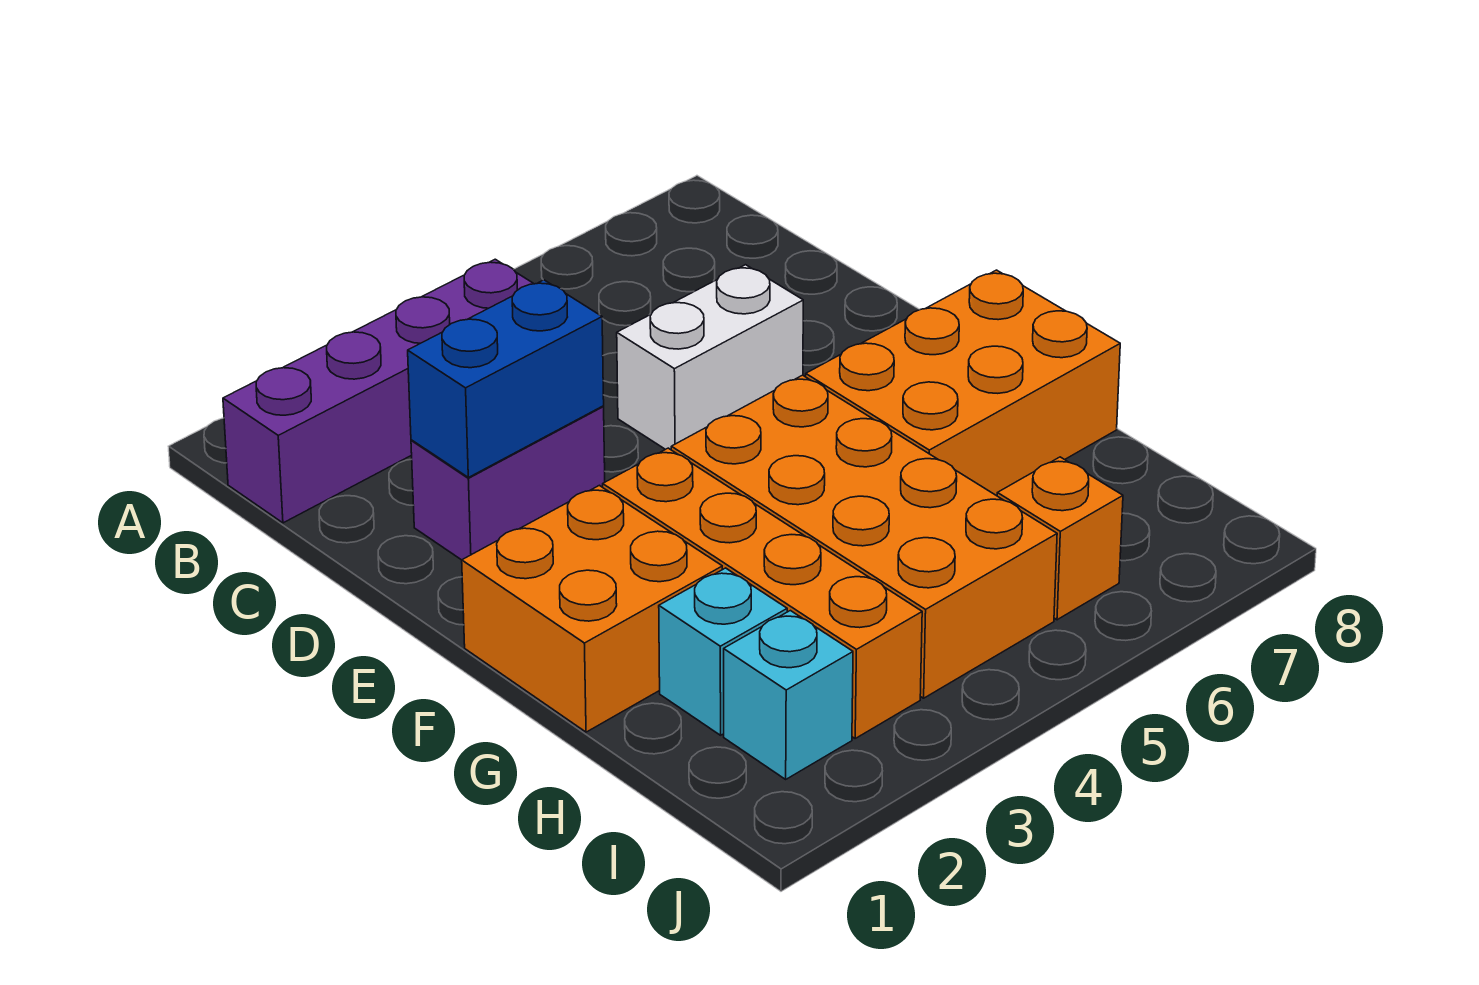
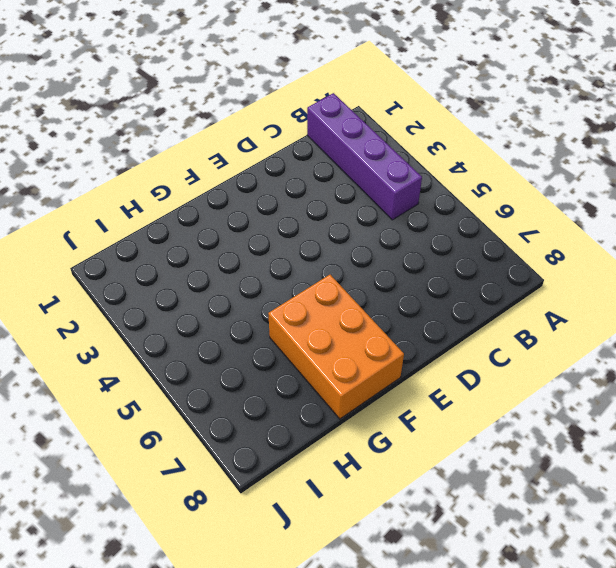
none -> purple 1x2 brick [411,406,605,560]
none -> white 1x2 brick [617,265,803,450]

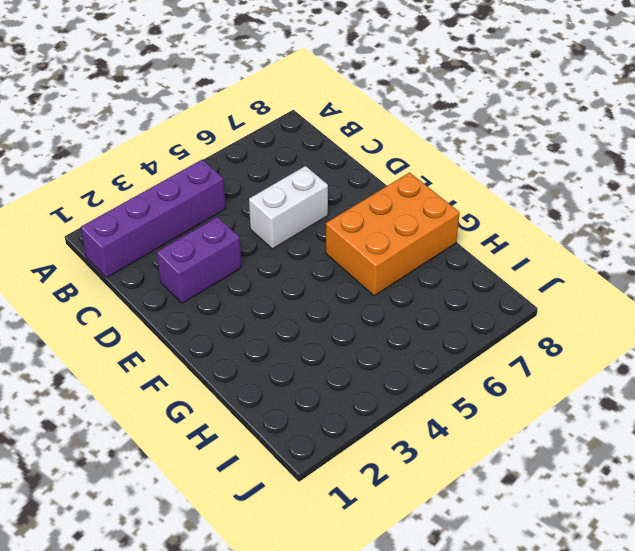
none -> orange 2x2 brick [462,485,722,732]
none -> orange 1x4 brick [603,448,922,738]

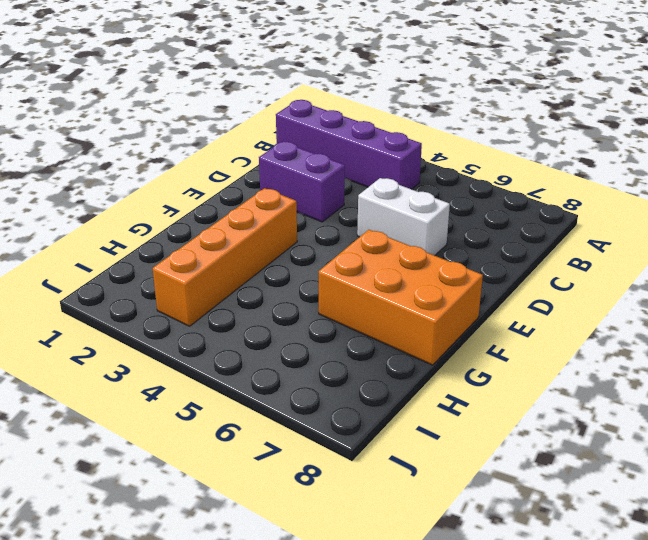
none -> orange 2x2 brick [462,485,722,732]
none -> orange 2x4 brick [671,375,1057,698]

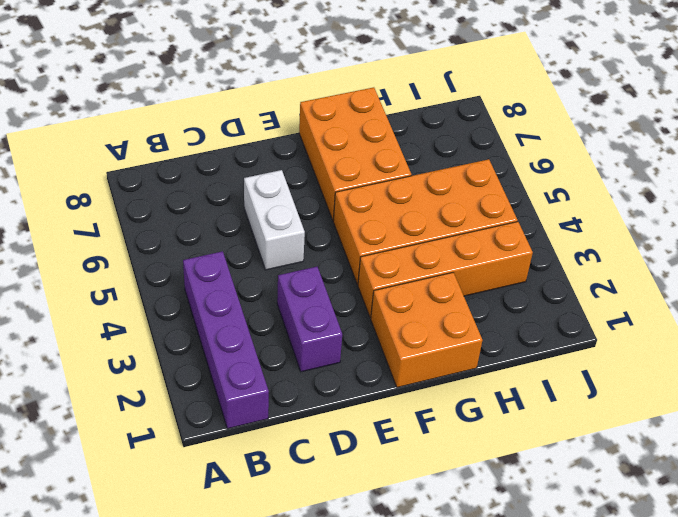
none -> cyan 1x1 brick [659,568,787,735]
none -> cyan 1x1 brick [724,611,853,779]

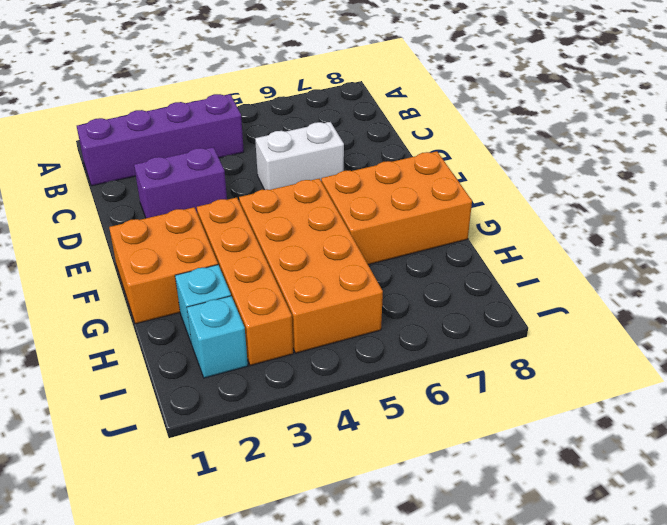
none -> orange 1x1 brick [997,457,1123,620]
none -> blue 1x2 brick [408,280,604,478]

